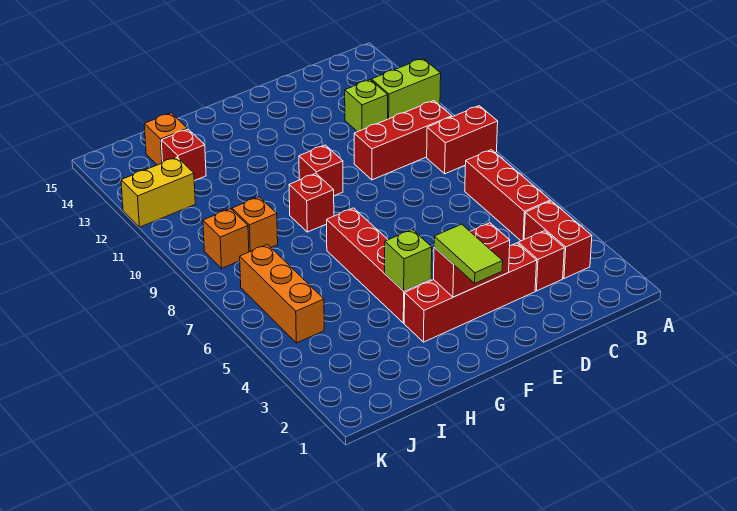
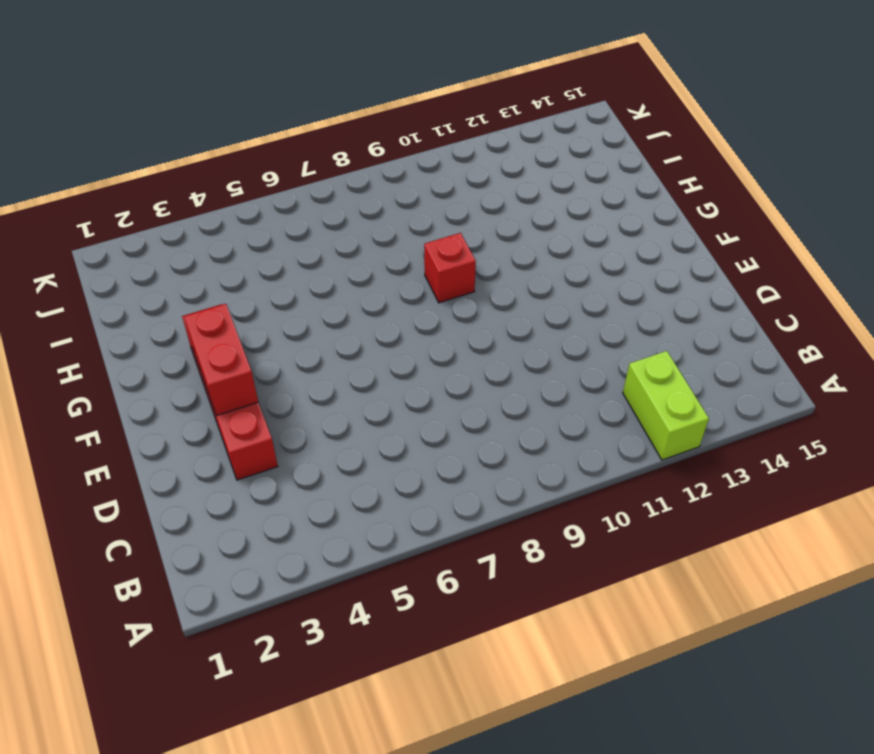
none -> red 1x2 brick [427,106,498,174]
none -> red 1x2 brick [524,201,592,278]
none -> red 1x3 brick [465,150,550,241]

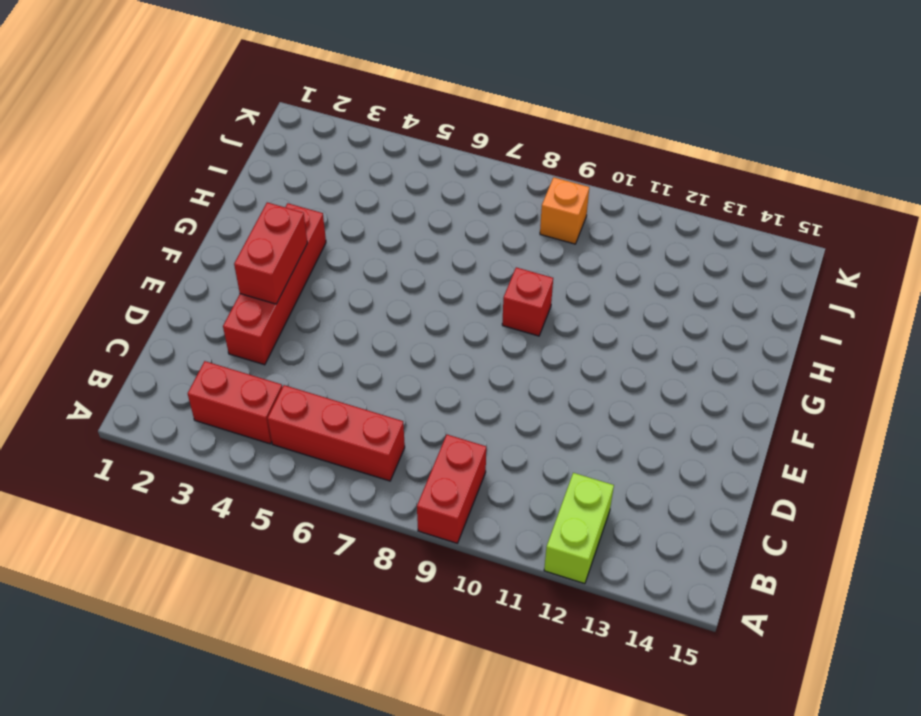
none -> red 1x3 brick [354,101,452,180]
none -> red 1x1 brick [518,231,564,291]
none -> lime 1x1 brick [345,80,388,132]

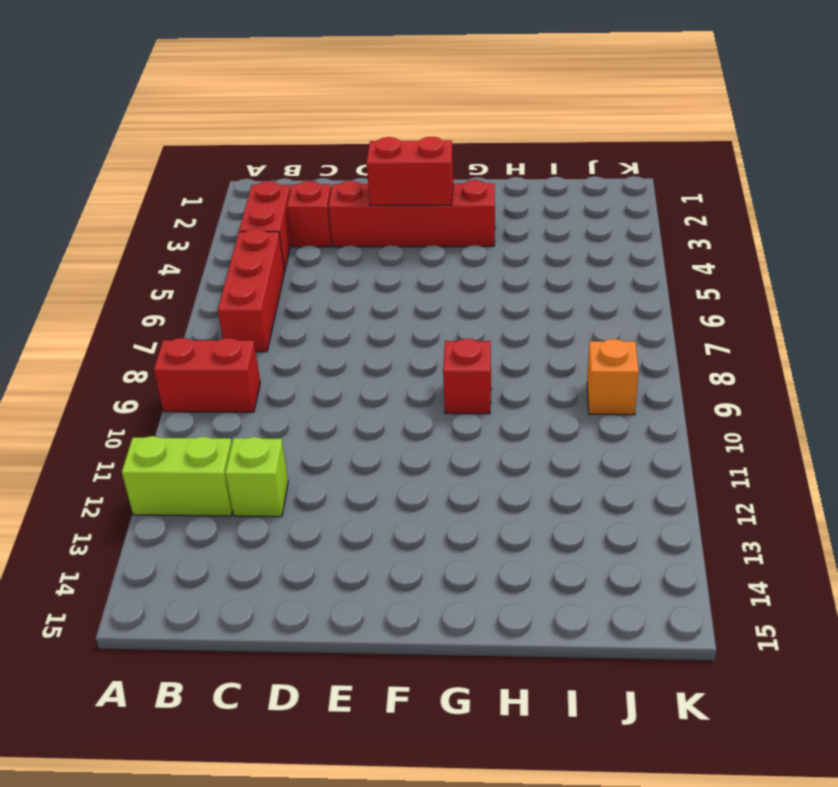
none -> red 1x3 brick [354,101,452,180]
none -> red 1x1 brick [299,145,343,196]
none -> red 1x4 brick [327,208,431,323]

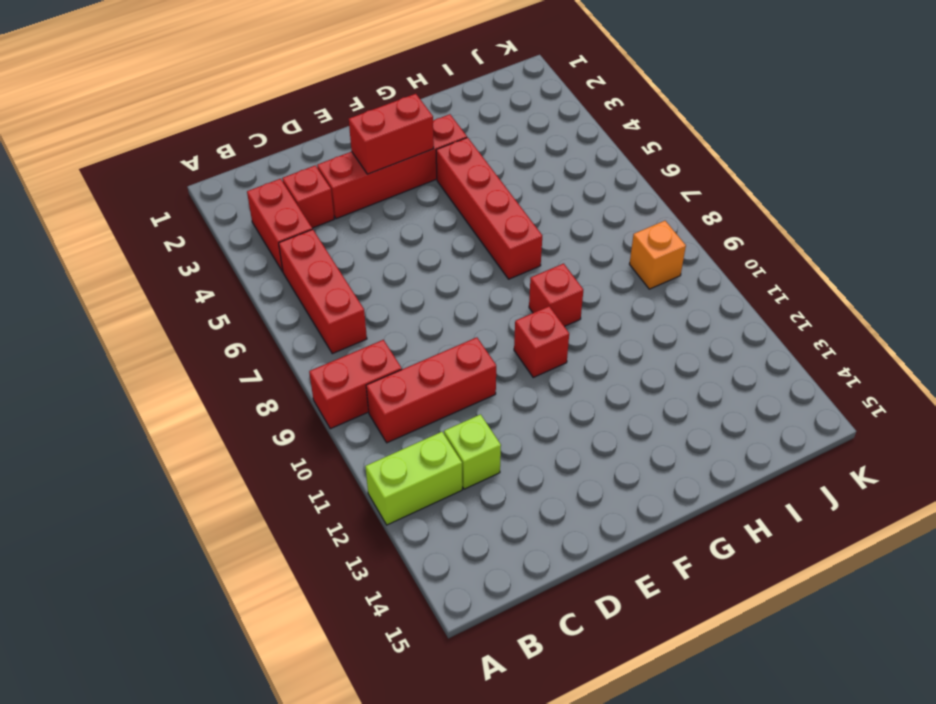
none -> orange 1x1 brick [232,197,278,252]
none -> red 1x1 brick [161,129,206,181]
none -> orange 1x1 brick [144,113,187,165]

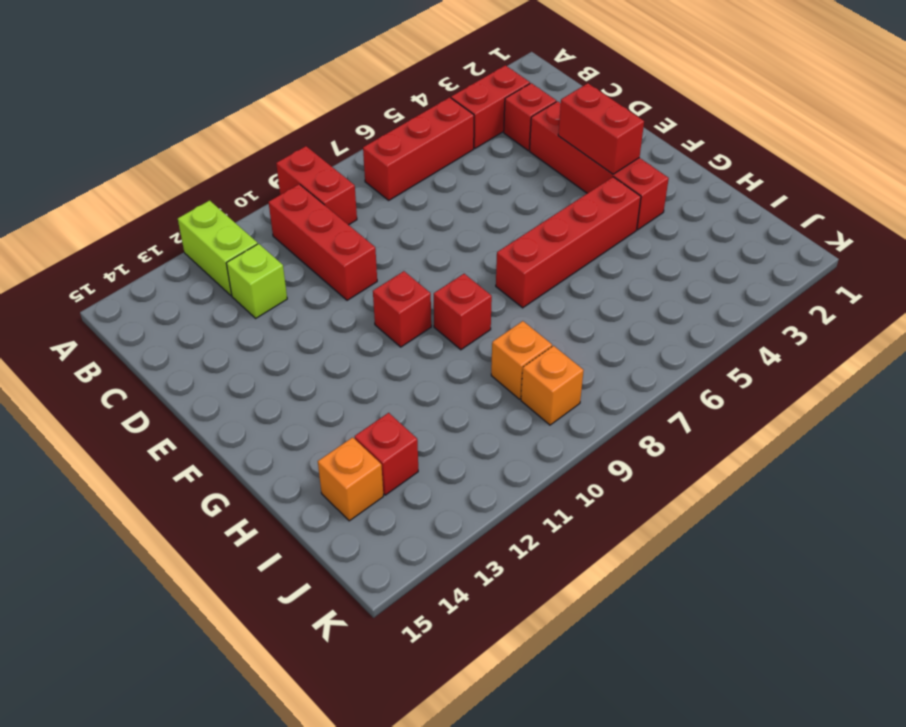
none -> orange 1x3 brick [240,244,324,343]
none -> yellow 1x2 brick [121,157,195,227]
none -> lime 1x1 brick [385,229,432,291]

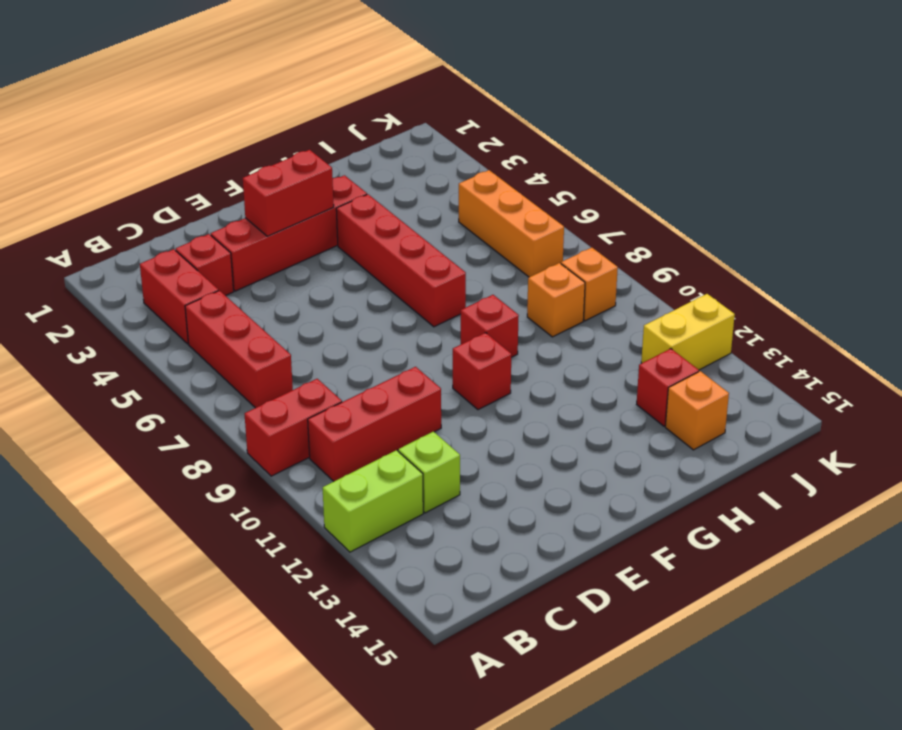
none -> lime 1x1 brick [385,229,432,291]
none -> lime 1x2 tile [434,224,503,283]

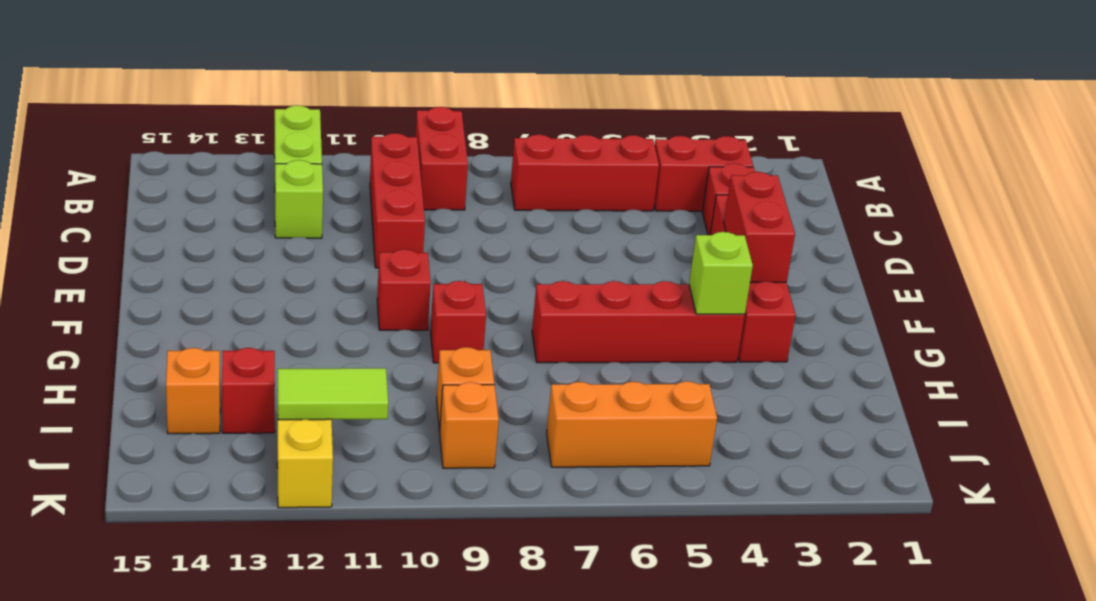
lime 1x2 tile [278,368,388,420] -> lime 1x2 tile moved to [434,224,503,283]

